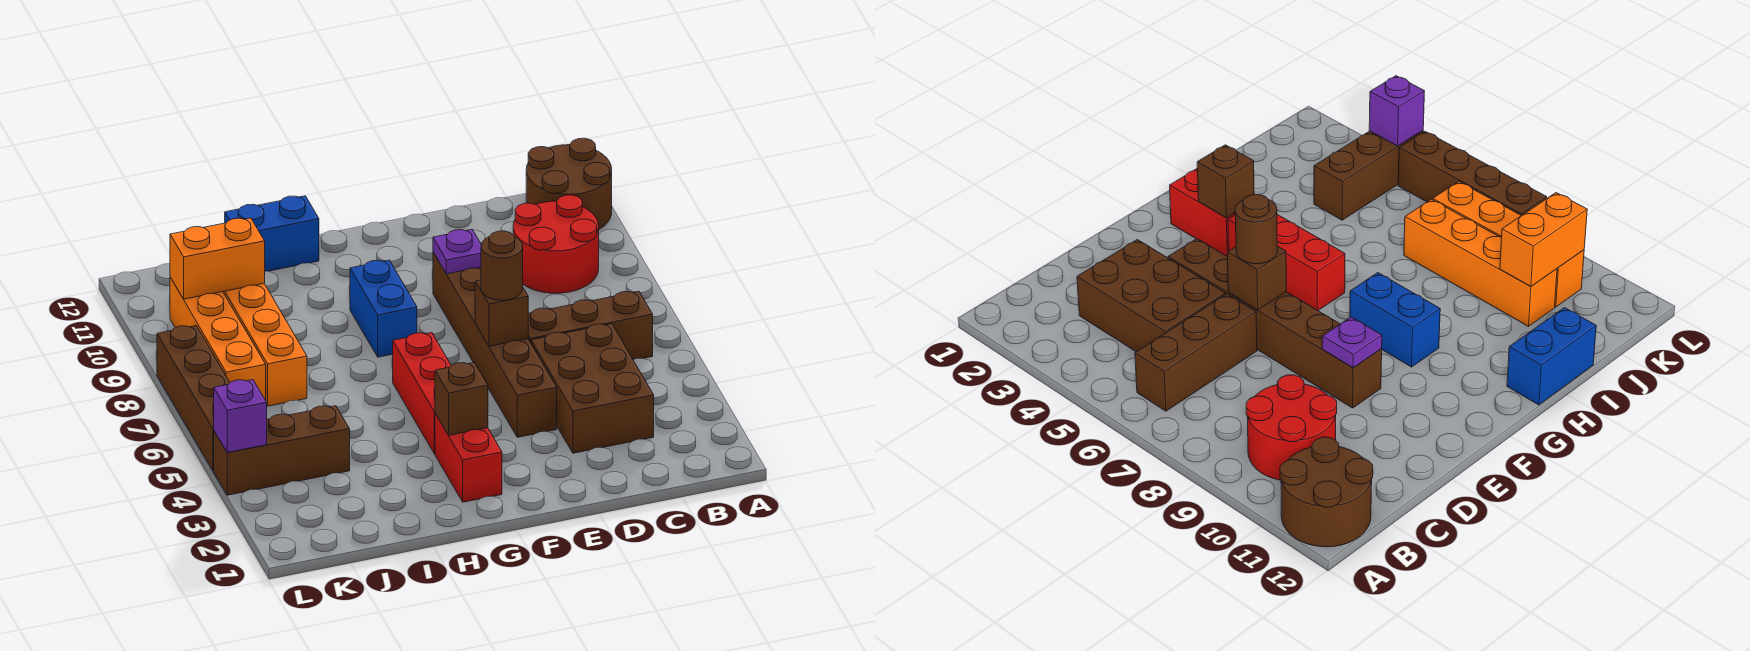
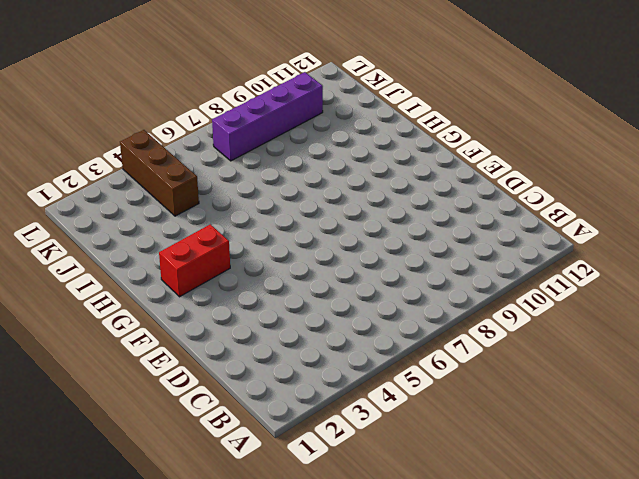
purple 1x4 brick [212,72,323,161] -> orange 1x4 brick [170,277,266,400]
none -> brown 2x2 round brick [526,138,612,229]
none -> brown 1x3 brick [528,291,653,360]
none -> red 2x2 round brick [513,195,599,293]

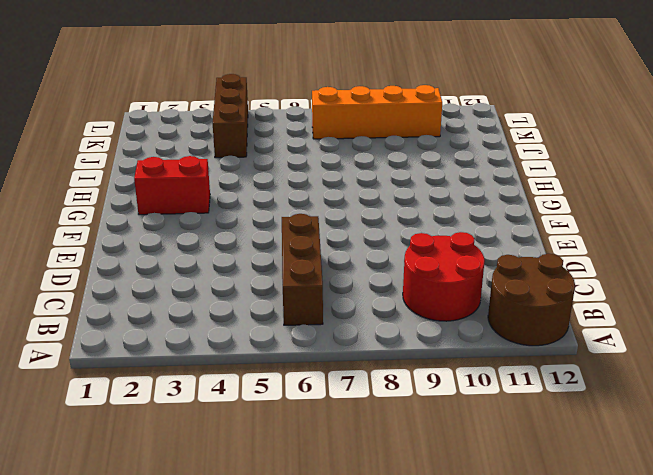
none -> brown 2x3 brick [531,324,654,453]
none -> brown 1x6 brick [433,252,557,437]
none -> red 1x3 brick [393,333,451,454]

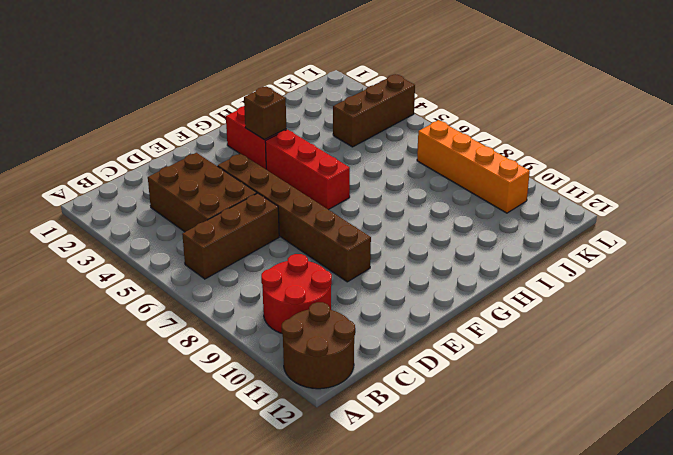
none -> blue 1x2 brick [350,260,417,357]
none -> blue 1x2 brick [225,196,319,271]
none -> orange 1x4 brick [223,283,307,406]

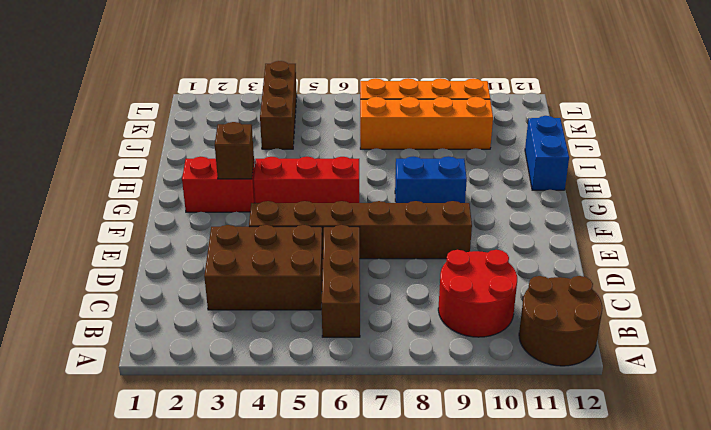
none -> brown 1x4 brick [157,326,230,471]
none -> brown 1x1 brick [475,280,528,346]
none -> purple 1x1 plate [433,229,481,274]

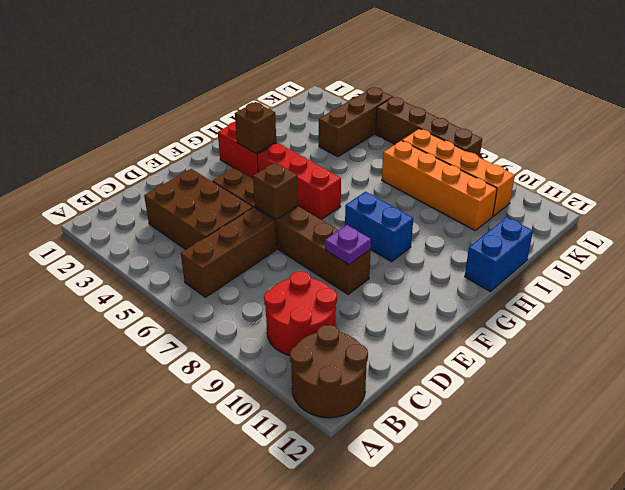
none -> orange 1x2 brick [170,218,265,299]
none -> purple 1x1 brick [214,380,267,453]
none -> brown 1x1 round brick [481,231,523,300]

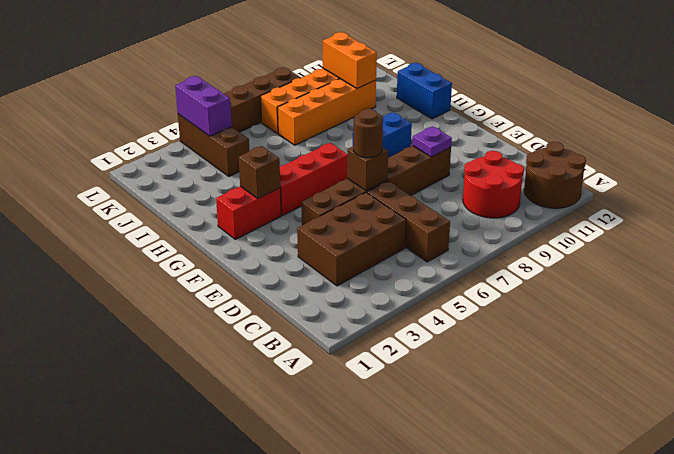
purple 1x2 brick [175,76,232,136] -> purple 1x1 brick [214,380,267,453]

